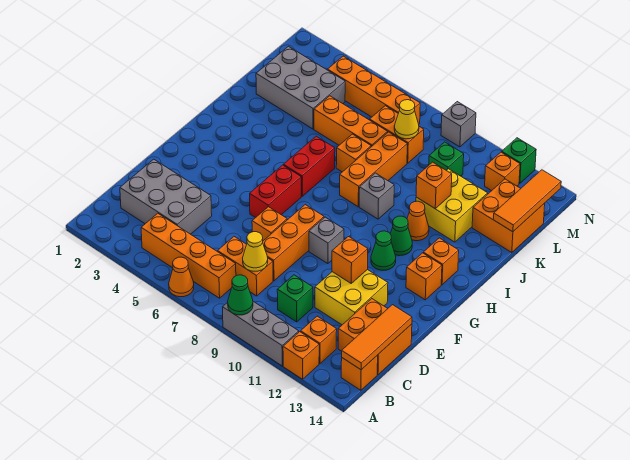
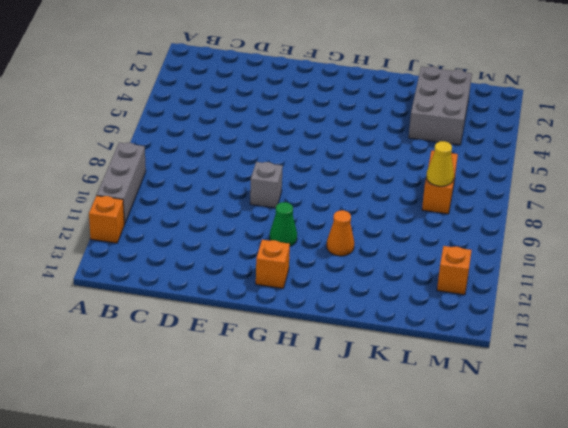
none -> orange 1x1 cone [169,257,194,297]
none -> orange 1x4 brick [141,213,236,298]
none -> orange 1x1 brick [301,316,337,364]
none -> orange 1x1 brick [341,355,378,390]

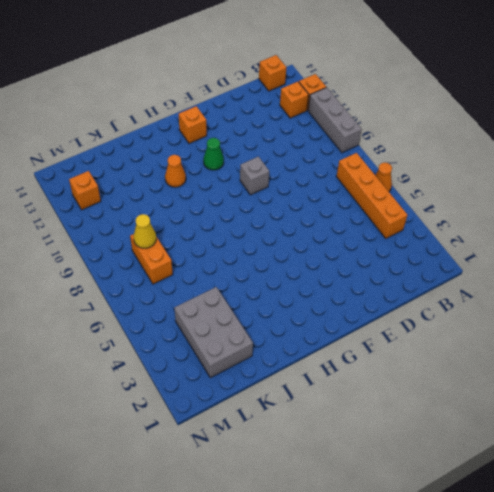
none -> grey 2x3 brick [120,159,212,234]
none -> orange 1x2 brick [218,237,273,296]
none -> green 1x1 brick [277,275,313,322]
none -> orange 2x2 brick [338,299,412,375]

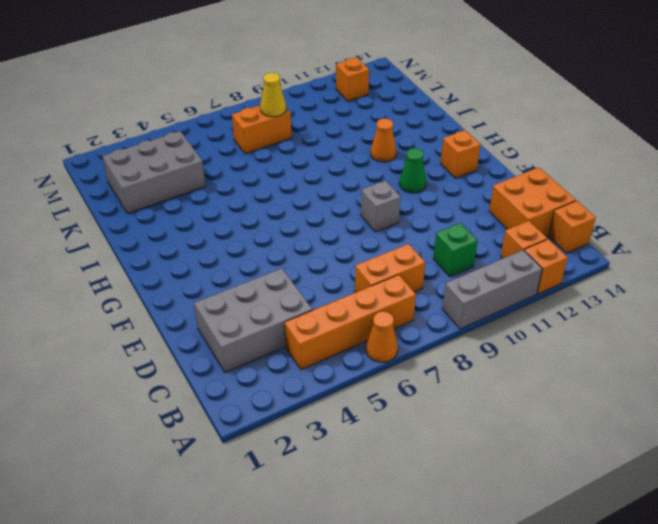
none -> orange 1x3 brick [263,205,324,281]
none -> yellow 2x2 brick [315,270,388,325]
none -> orange 1x1 brick [252,207,287,241]
none -> red 1x2 brick [250,165,301,218]

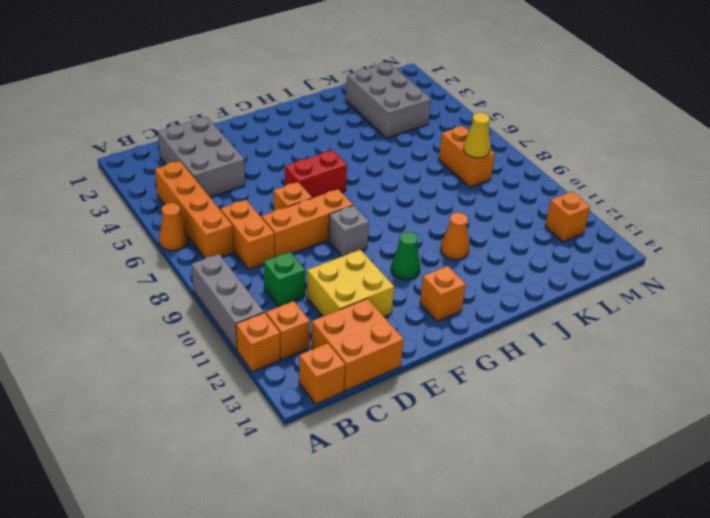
none -> red 1x2 brick [283,136,335,196]
none -> green 1x1 cone [390,216,412,256]
none -> orange 1x1 brick [423,238,459,285]
none -> orange 1x3 brick [340,132,407,207]

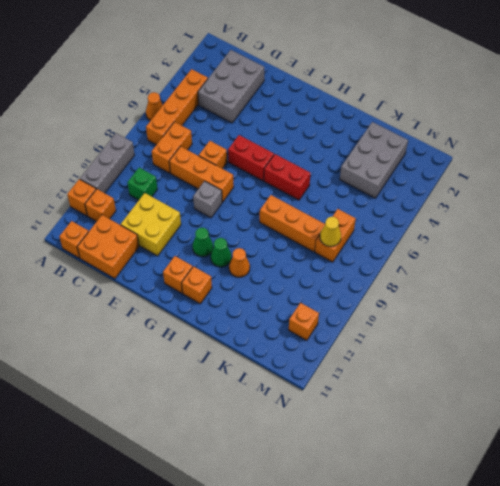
none -> grey 1x1 brick [359,173,394,219]
none -> orange 1x1 brick [336,134,371,172]
none -> yellow 2x2 brick [416,169,488,242]
none -> orange 1x3 brick [314,96,388,147]

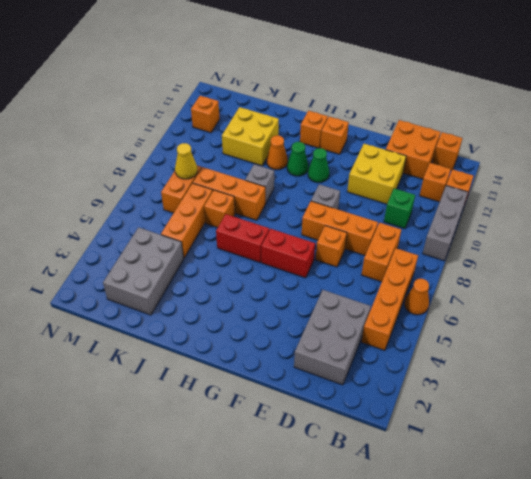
none -> orange 2x2 brick [472,179,545,253]
none -> green 1x1 brick [429,142,464,176]
none -> orange 1x4 brick [328,56,420,124]
none -> grey 1x1 brick [441,102,476,147]

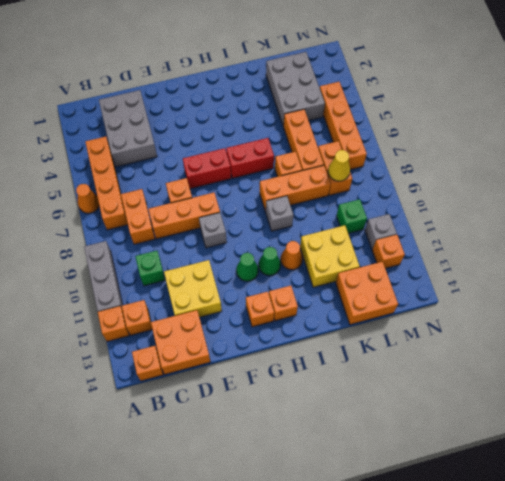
grey 1x1 brick [365,214,397,249] -> grey 1x1 brick moved to [441,102,476,147]
none -> green 1x1 brick [502,138,536,184]
none -> green 1x1 cone [228,275,253,315]
none -> orange 1x3 tile [342,305,412,370]
none -> yellow 1x1 cone [243,232,268,271]

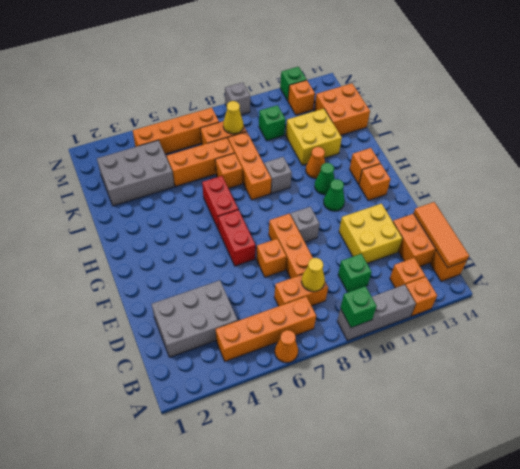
green 1x1 brick [341,286,377,328] -> green 1x1 cone [228,275,253,315]
none -> orange 1x1 brick [332,236,368,283]
none -> orange 1x1 brick [416,162,452,208]
none -> orange 1x3 tile [493,170,561,232]

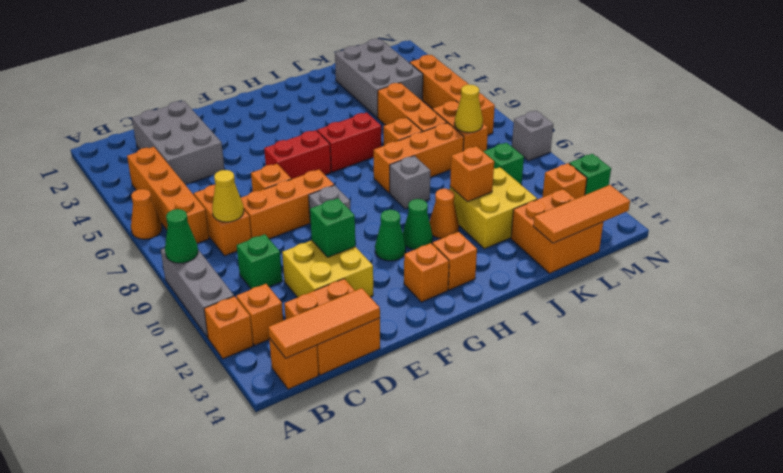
green 1x1 brick [310,198,355,257] -> orange 1x1 brick [332,236,368,283]

